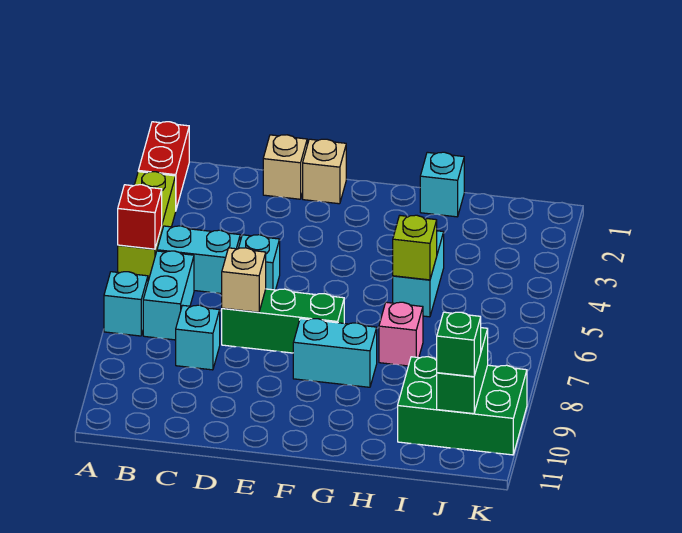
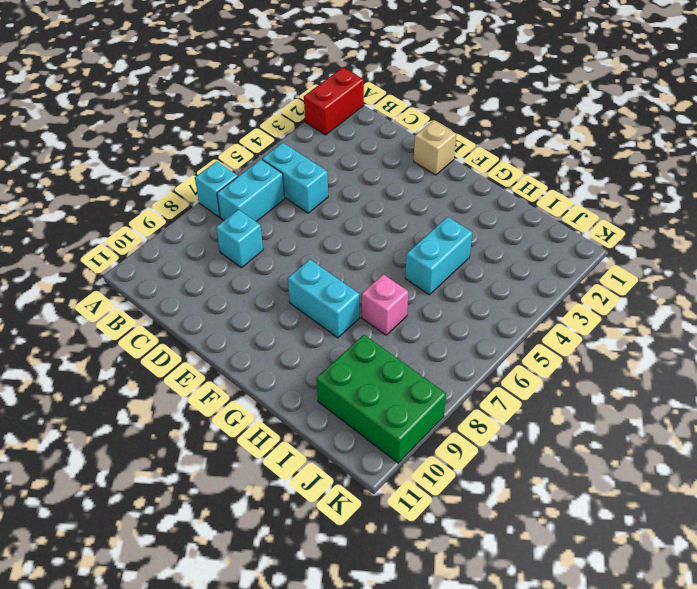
none -> lime 1x3 brick [118,172,176,281]
none -> tan 1x1 brick [263,135,307,199]
none -> cyan 1x1 brick [238,235,280,290]

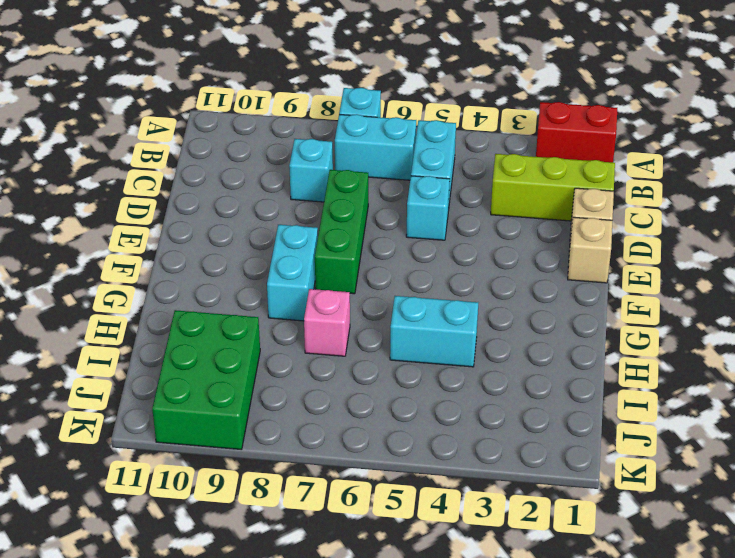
lime 1x3 brick [491,154,615,221] -> lime 1x3 brick moved to [118,172,176,281]
none -> cyan 1x1 brick [420,152,464,217]
none -> red 1x1 brick [118,185,162,249]
none -> tan 1x1 brick [222,248,266,312]

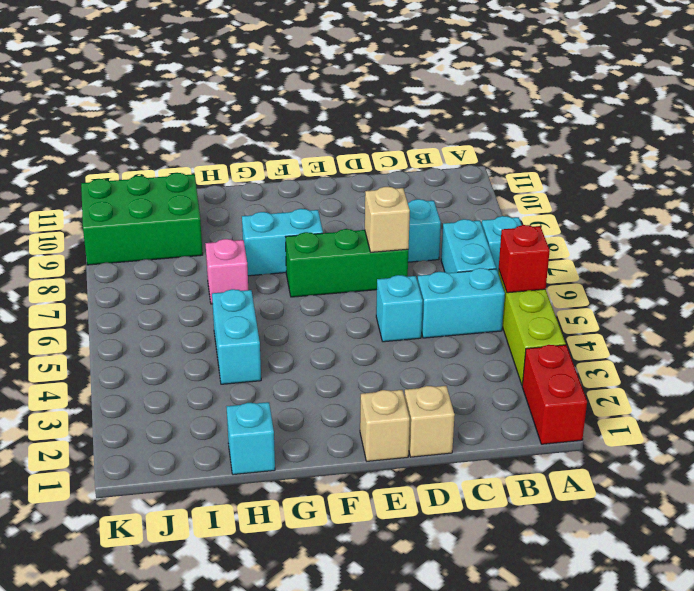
none -> lime 1x1 brick [393,215,437,280]
none -> green 1x2 brick [437,328,488,414]
none -> green 1x1 brick [437,312,481,377]

